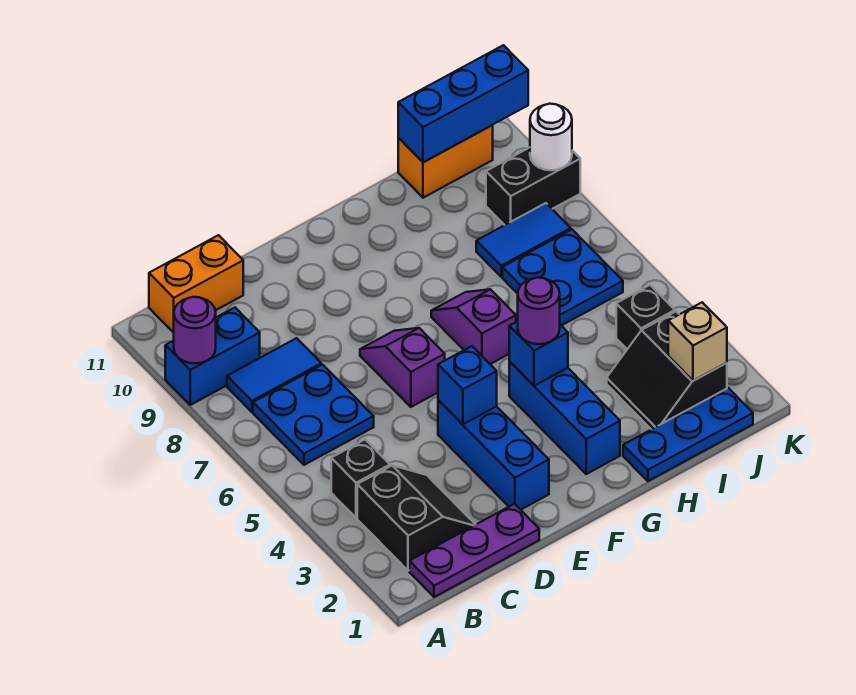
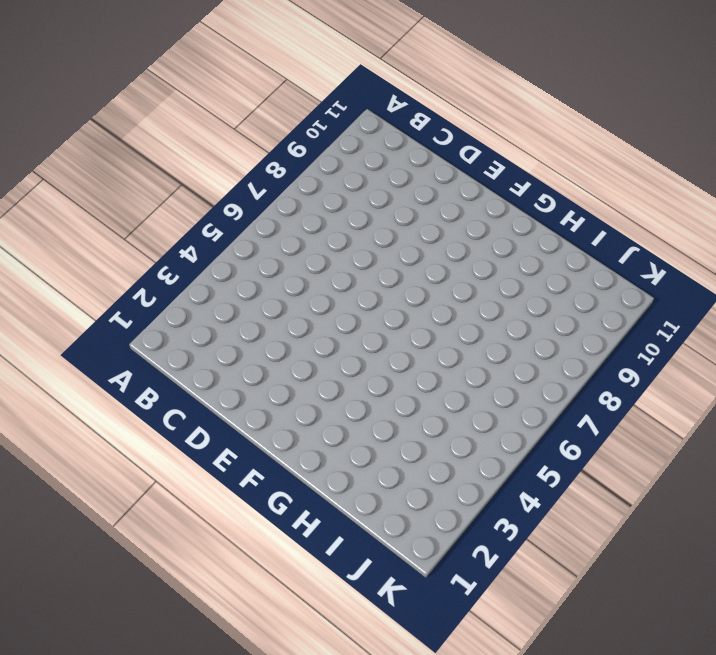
none -> blue 1x2 brick [165,308,260,405]
none -> purple 1x3 plate [409,504,539,597]
none -> black 2x2 slope [357,466,476,571]

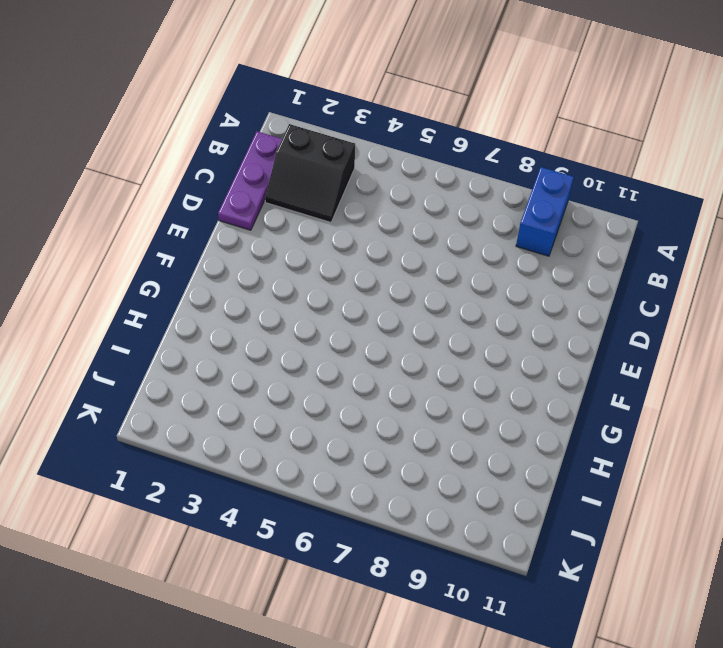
none -> black 1x1 brick [331,440,390,518]
none -> blue 2x2 plate [253,365,374,465]
none -> blue 1x2 tile [227,338,321,412]

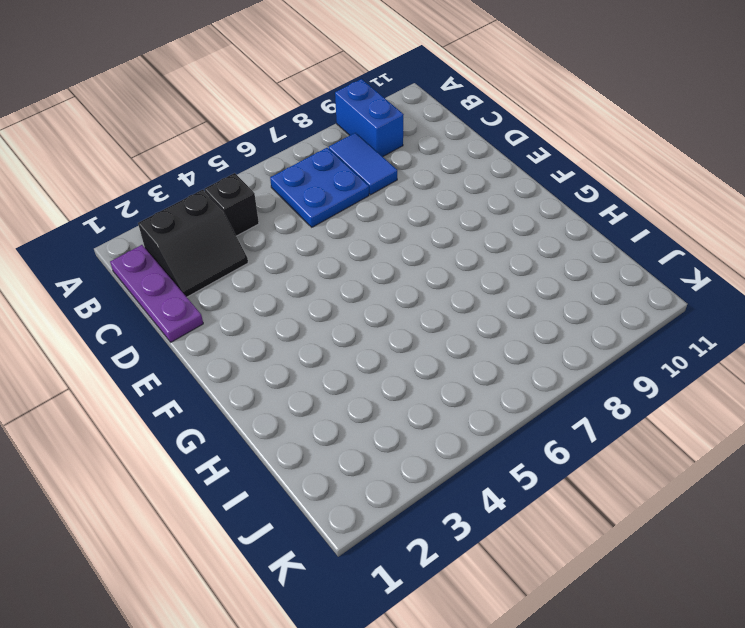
none -> orange 1x2 brick [149,235,243,333]
none -> blue 1x3 brick [438,400,549,510]
none -> purple 1x2 slope [360,328,445,407]

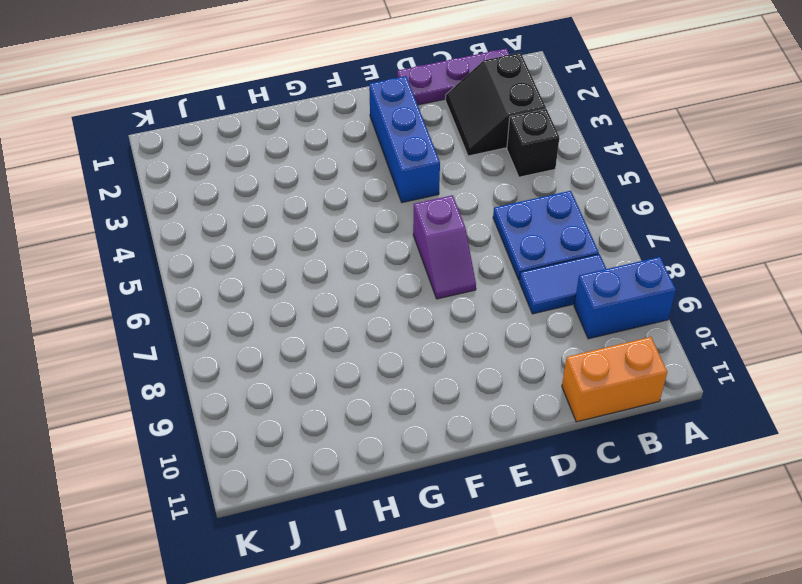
none -> blue 1x3 brick [509,361,620,474]
none -> purple 1x2 slope [431,289,516,364]
none -> blue 1x3 plate [623,388,753,481]

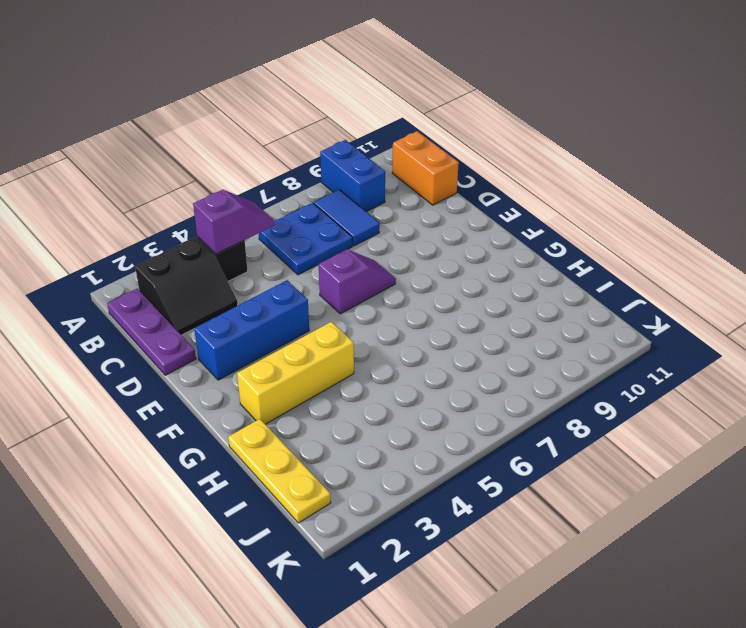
purple 1x2 slope [193,190,274,254] -> purple 1x2 slope moved to [431,289,516,364]
yellow 1x3 brick [237,322,354,424] -> blue 1x3 brick [509,361,620,474]
yellow 1x3 plate [228,419,331,523] -> blue 1x3 plate [623,388,753,481]
none -> black 2x2 slope [607,312,727,429]
none -> blue 2x2 plate [502,230,623,326]
none -> blue 1x2 tile [476,203,571,277]

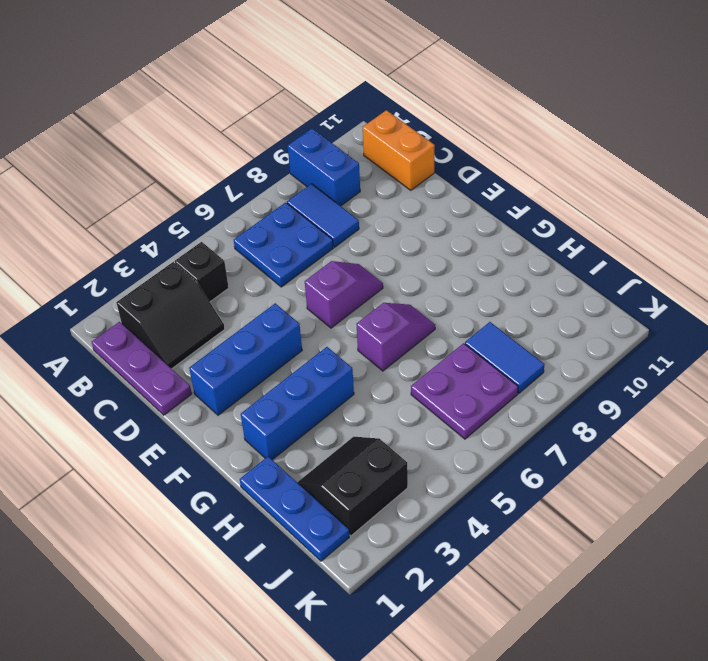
purple 2x2 plate [411,343,518,439] -> blue 2x2 plate [502,230,623,326]
none -> orange 1x2 brick [398,125,493,198]
none -> black 1x1 brick [616,285,675,349]
none -> black 1x2 brick [486,148,580,225]

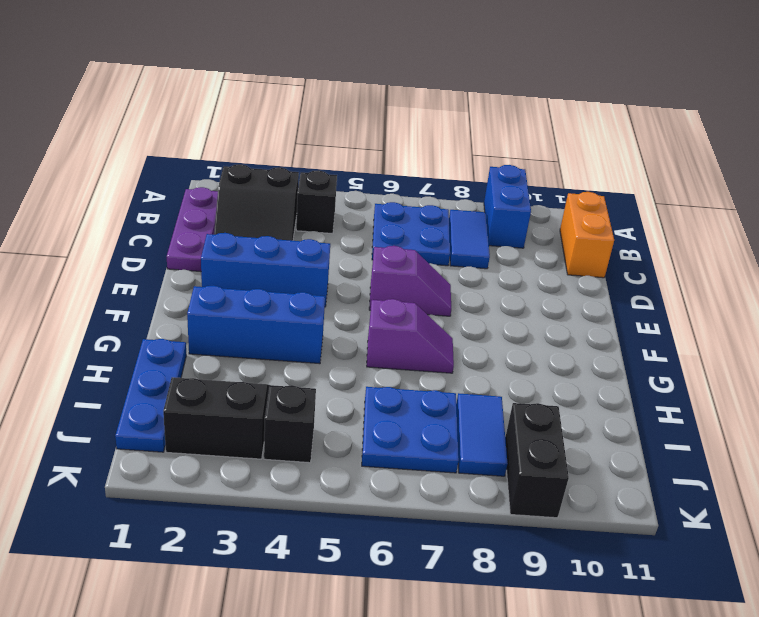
none -> orange 1x2 brick [398,125,493,198]
none -> purple 1x1 round brick [174,297,216,364]
none -> blue 1x1 brick [438,346,497,424]

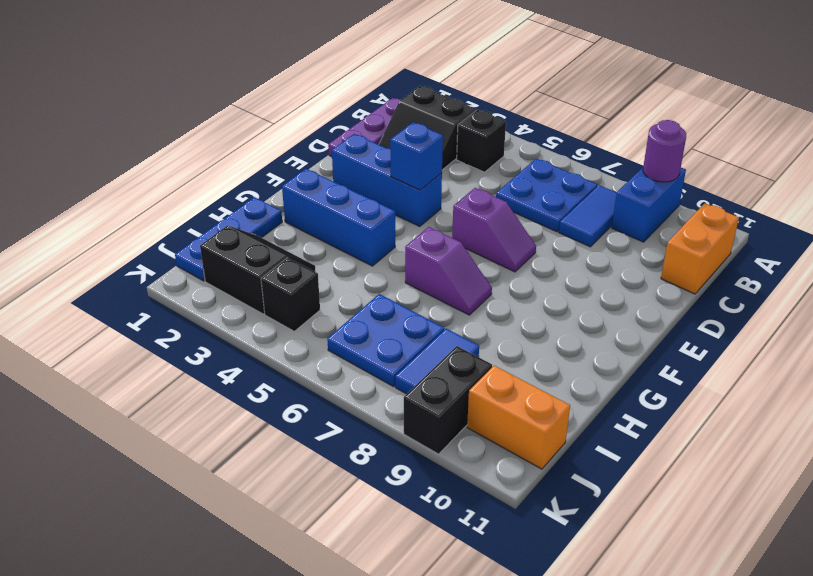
orange 1x2 brick [467,366,570,469] -> orange 1x2 brick turned to [398,125,493,198]
none -> blue 1x1 brick [509,321,568,386]
none -> blue 1x3 brick [398,45,528,162]
none -> tan 1x1 brick [668,302,727,381]

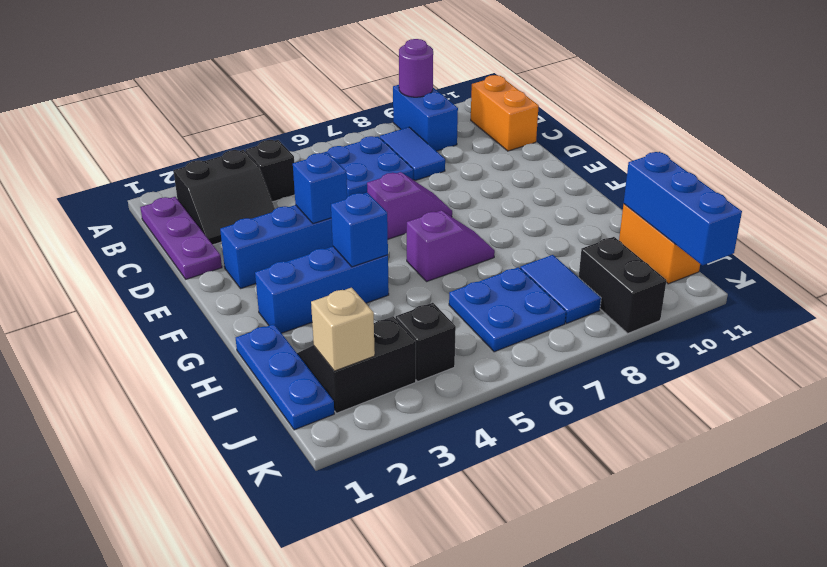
none -> white 1x1 round brick [530,104,572,170]
none -> purple 1x1 round brick [518,278,560,344]

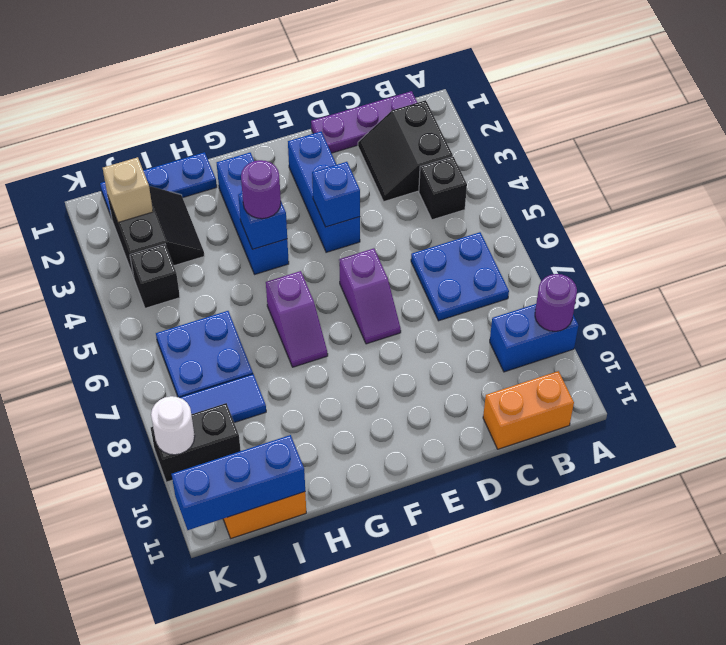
none -> blue 1x2 tile [227,338,321,412]

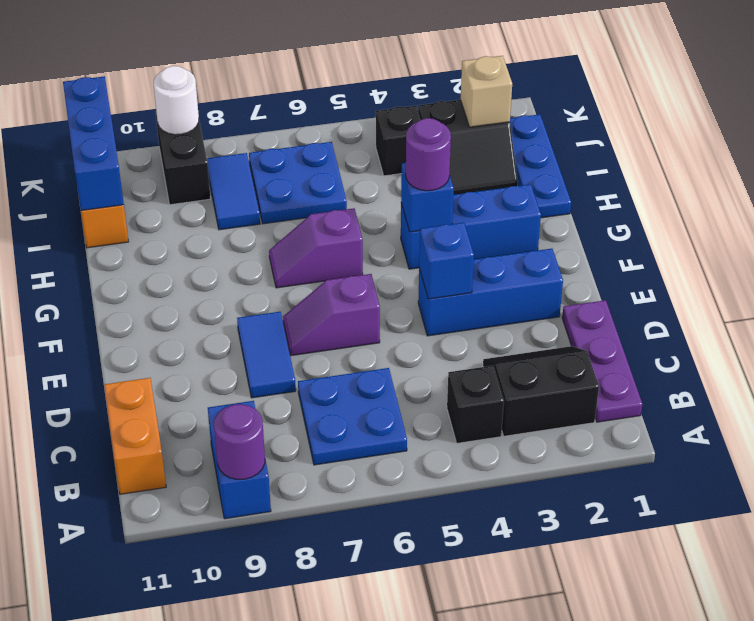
blue 1x2 tile [237,312,296,398] -> blue 1x2 tile moved to [227,338,321,412]

